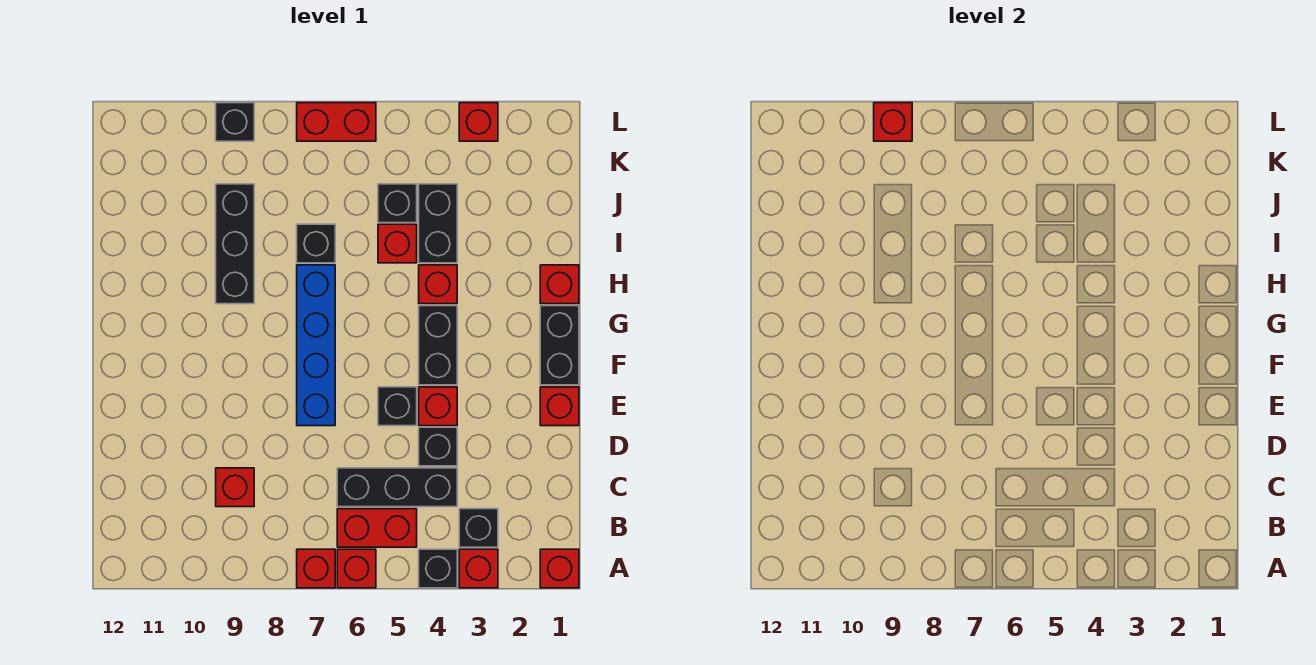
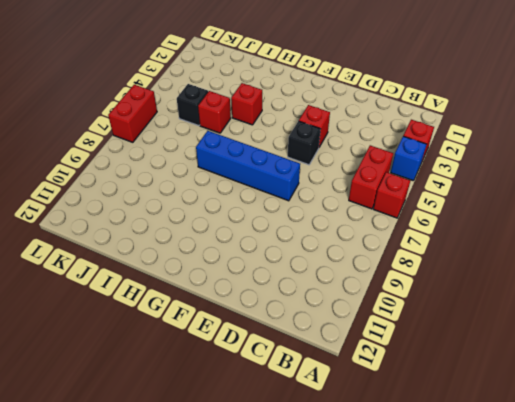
blue 1x1 brick [391,136,427,181] -> black 1x1 brick [419,549,457,588]
none -> red 1x1 brick [540,549,579,588]
none -> red 1x1 brick [297,549,335,588]
none -> black 1x1 brick [459,509,498,547]

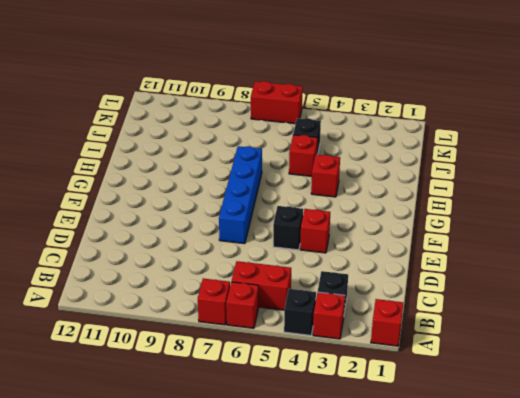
none -> black 1x3 brick [337,468,457,507]
none -> red 1x1 brick [216,468,254,507]
none -> black 1x1 brick [419,427,457,466]

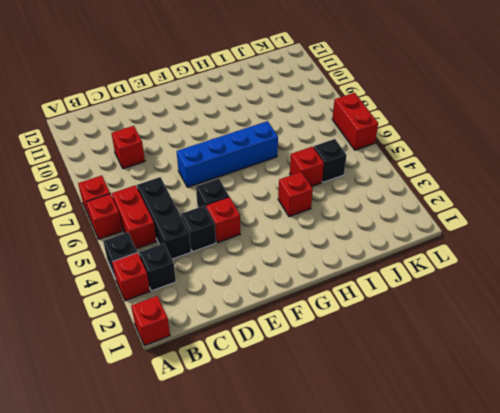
none -> red 1x1 brick [540,387,579,426]
none -> black 1x2 brick [540,306,579,385]
none -> black 1x2 brick [419,306,457,385]

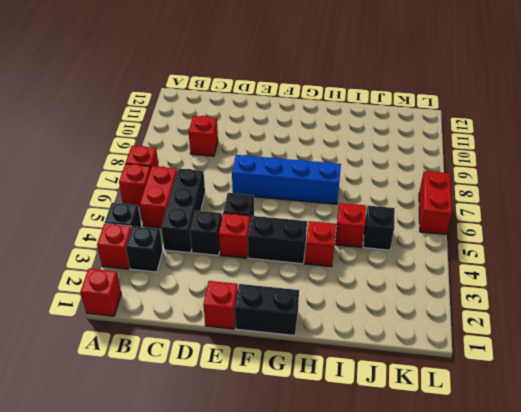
none -> red 1x1 brick [540,265,579,304]
none -> black 1x3 brick [216,184,254,304]
none -> black 1x2 brick [419,184,457,263]

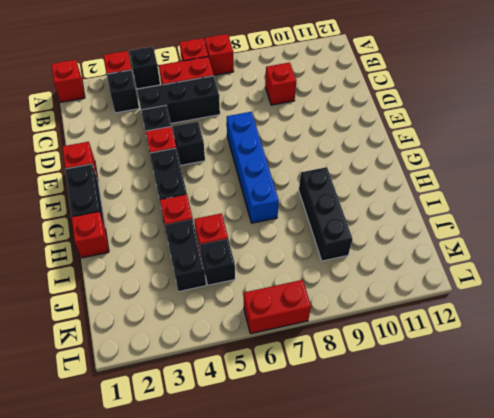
none -> black 1x1 brick [297,224,335,263]
none -> red 1x1 brick [459,103,498,141]
none -> black 1x1 brick [216,103,254,141]

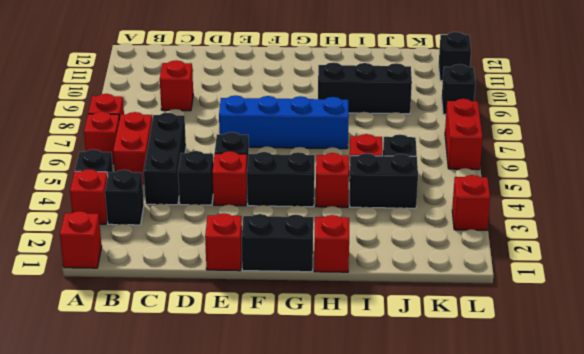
black 1x1 brick [439,32,471,81] -> black 1x1 brick moved to [297,224,335,263]
none -> red 1x1 brick [874,103,912,141]

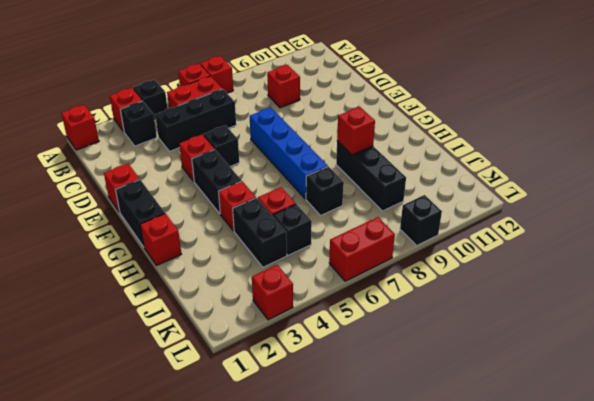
red 1x1 brick [337,107,375,155] -> red 1x1 brick moved to [874,103,912,141]
none -> black 1x1 brick [419,427,457,466]

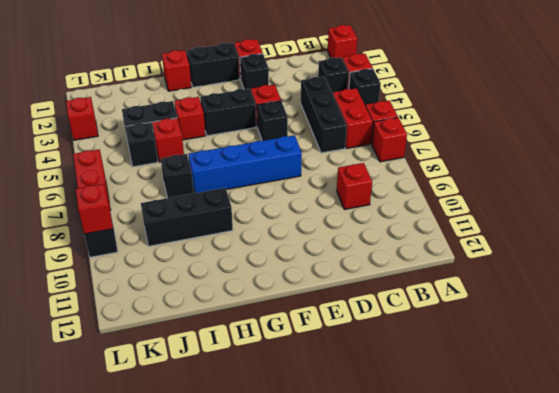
black 1x1 brick [240,54,269,90] -> black 1x1 brick moved to [419,427,457,466]

